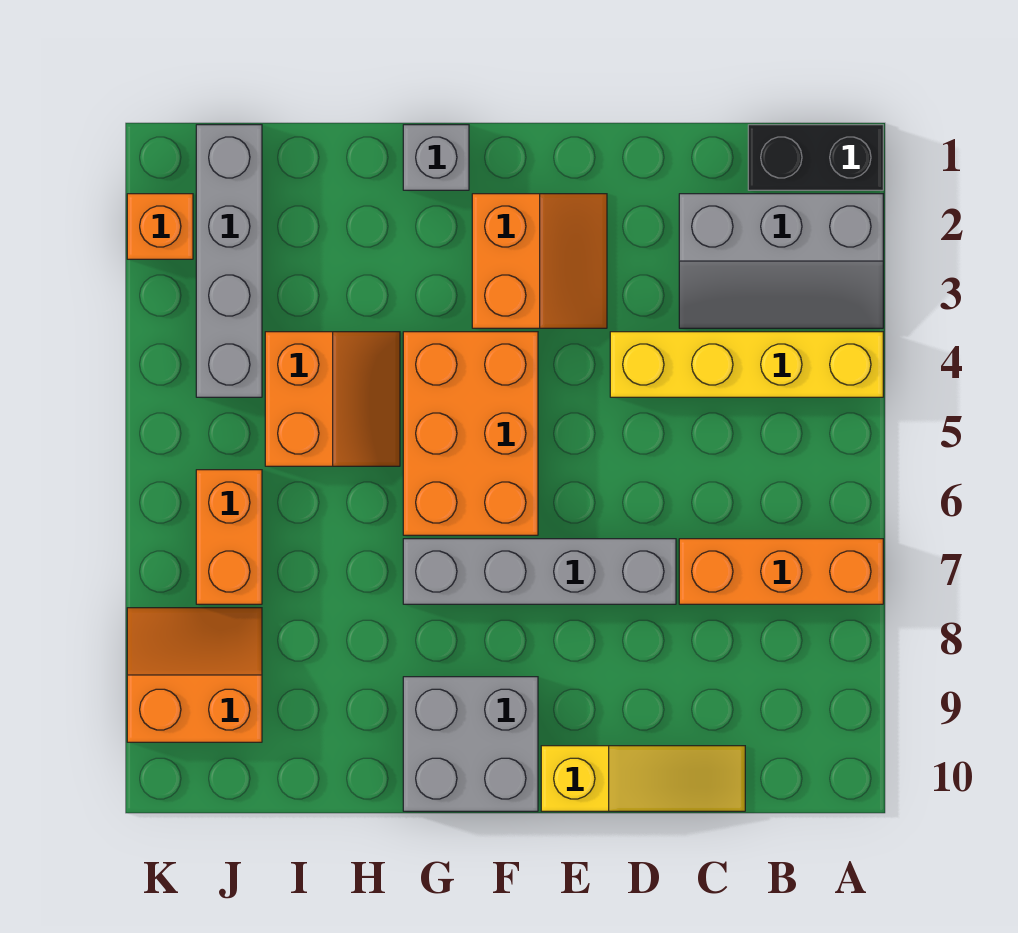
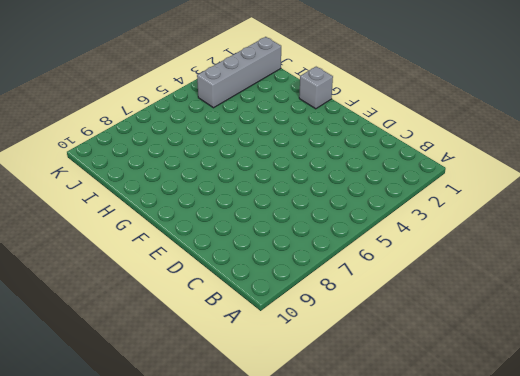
none -> black 1x2 brick [748,125,883,190]
none -> grey 2x3 slope [679,194,883,328]
none -> yellow 1x4 brick [610,332,883,397]

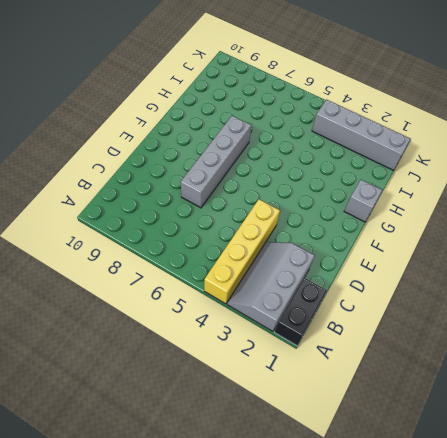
none -> orange 1x3 brick [679,539,883,604]
none -> yellow 1x3 slope [541,746,745,811]
none -> orange 2x2 slope [472,194,607,328]

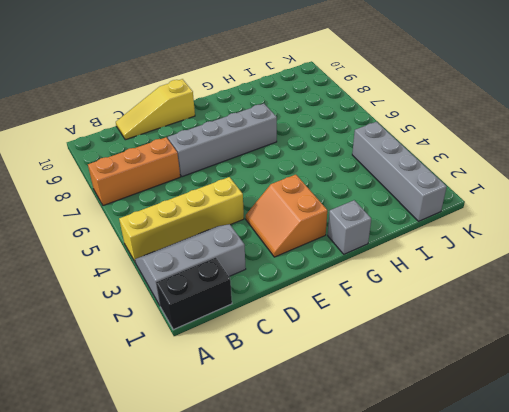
none -> orange 2x3 brick [403,332,538,535]
none -> grey 2x2 brick [403,677,538,811]
none -> orange 2x2 slope [265,332,400,466]

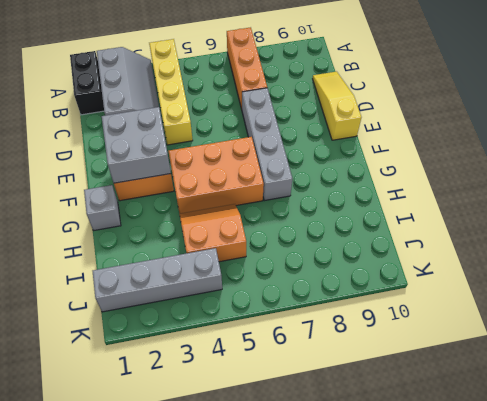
grey 2x2 brick [102,107,171,183] -> grey 2x2 brick moved to [403,677,538,811]
none -> orange 1x2 brick [196,470,262,604]
none -> orange 2x2 slope [127,608,262,742]
none -> orange 1x1 brick [127,194,193,259]

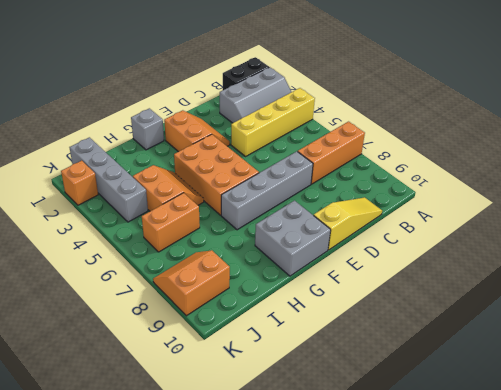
orange 1x2 brick [142,193,200,252] -> orange 1x2 brick turned to [196,470,262,604]

